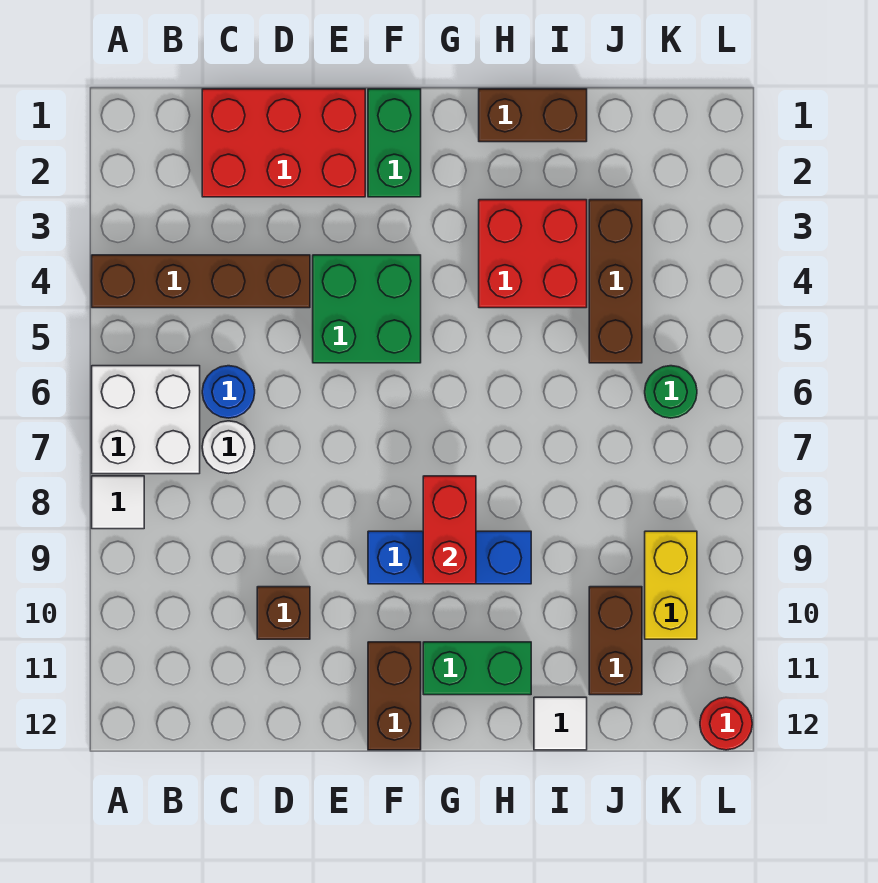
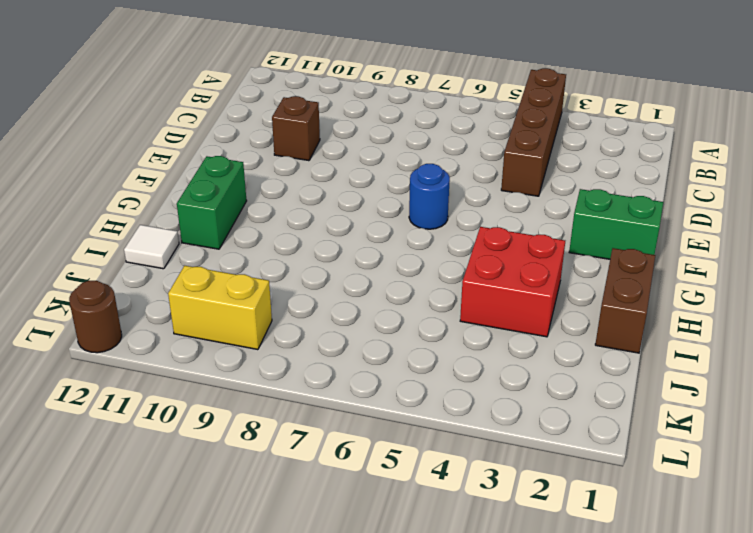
blue 1x1 round brick [409,164,450,229] -> blue 1x1 round brick moved to [202,366,255,418]
brown 1x1 round brick [69,281,122,353] -> red 1x1 round brick [700,697,752,750]
none -> white 2x2 brick [92,366,200,474]
none -> white 1x1 tile [92,476,144,529]
none -> red 2x3 brick [202,89,365,197]

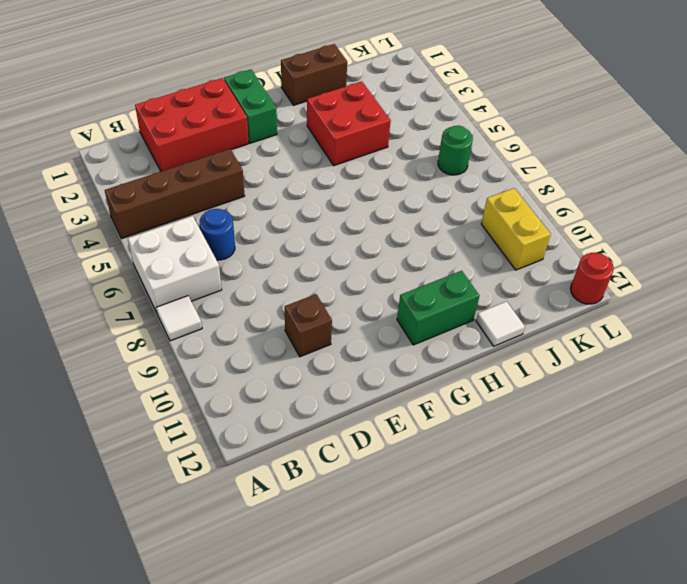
none -> white 1x1 round brick [202,421,255,473]
none -> green 2x2 brick [313,255,421,363]
none -> blue 1x3 brick [368,531,531,584]

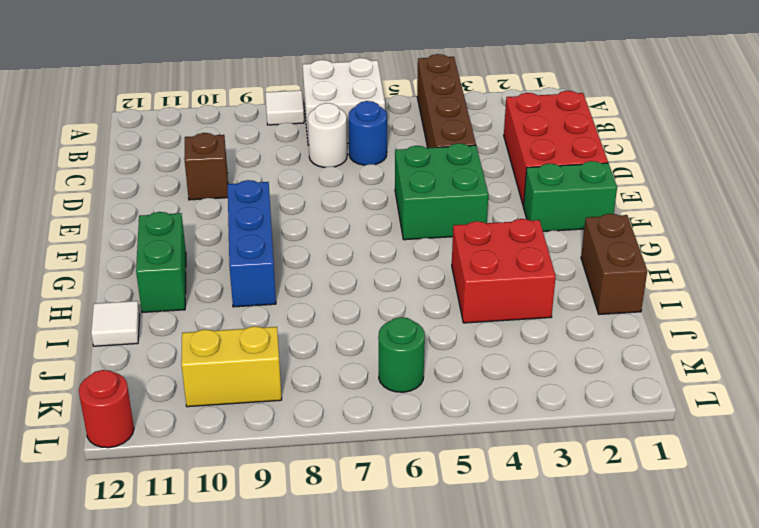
none -> brown 1x2 brick [368,642,421,750]
none -> brown 1x3 brick [589,200,642,363]
none -> brown 1x2 brick [589,587,642,695]

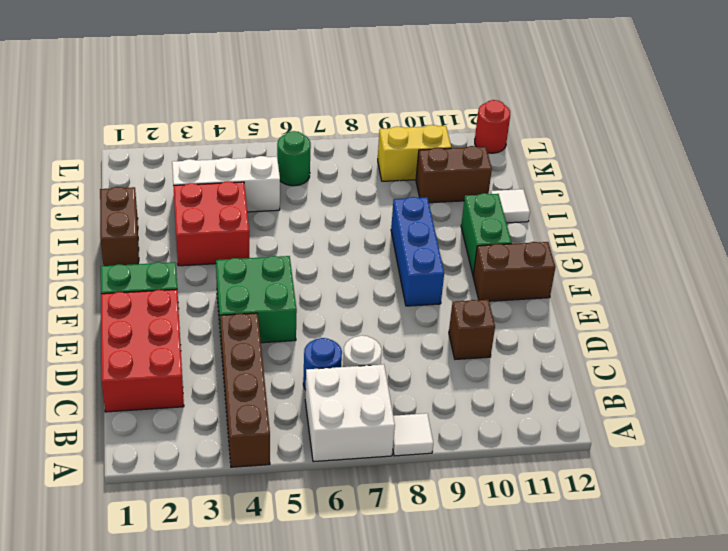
white 1x3 brick [172,156,280,212] -> brown 1x3 brick [589,200,642,363]
none -> red 1x2 brick [423,476,476,584]

